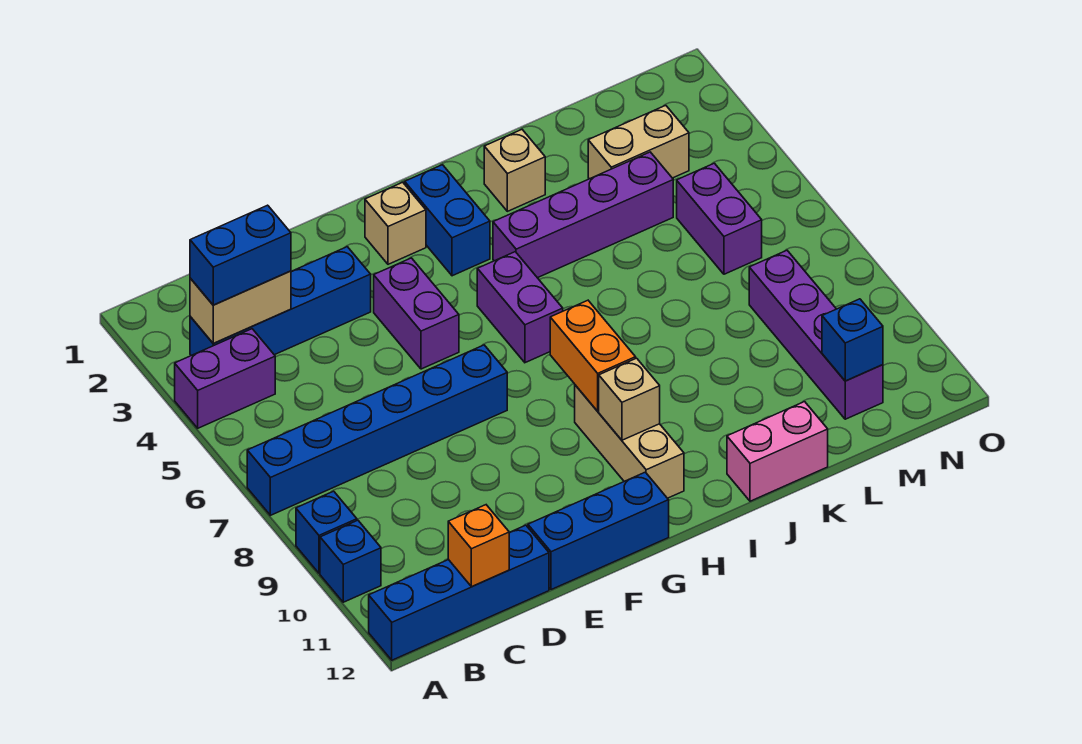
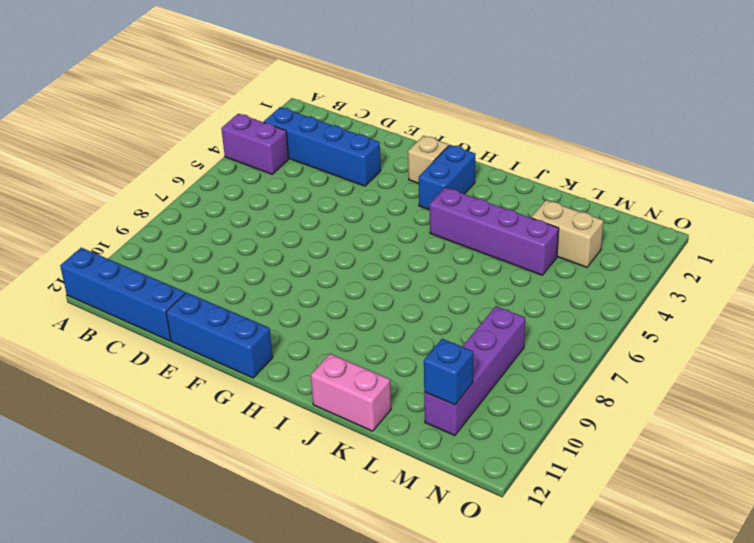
none -> blue 1x6 brick [247,345,507,515]
none -> blue 1x1 brick [296,491,357,573]
none -> blue 1x1 brick [320,520,381,602]

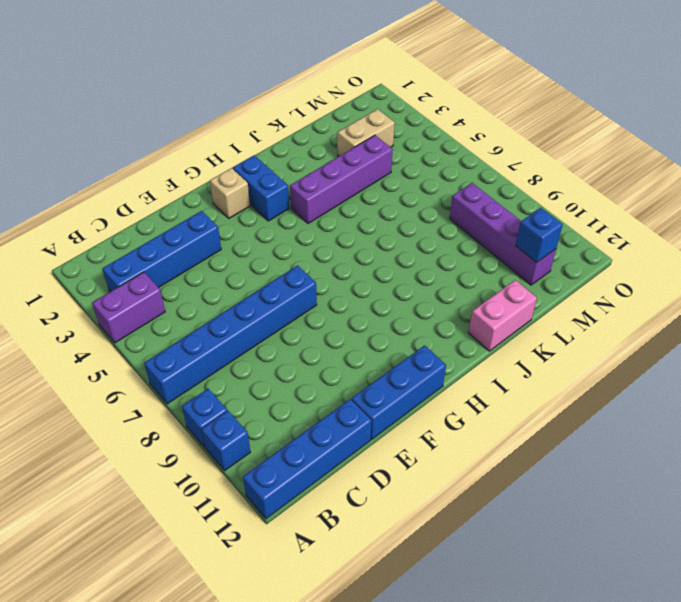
none -> purple 1x2 brick [374,258,459,369]
none -> purple 1x2 brick [477,252,563,363]
none -> tan 1x3 brick [575,385,684,498]

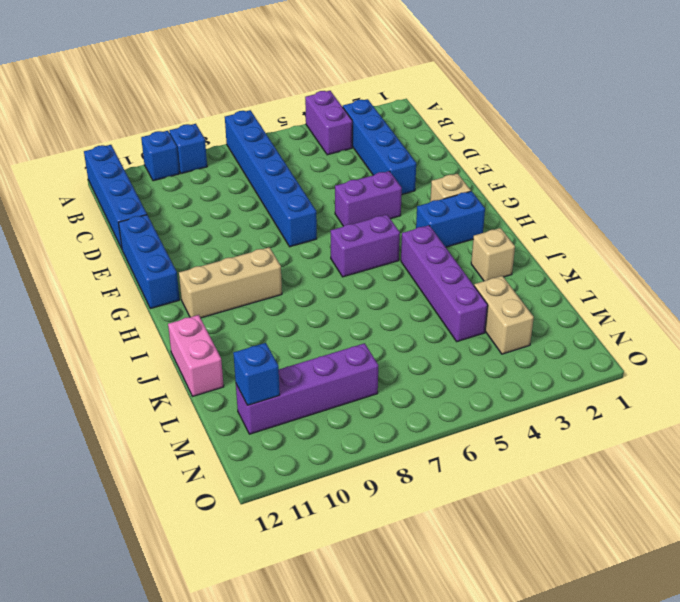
none -> purple 1x2 brick [677,163,762,274]
none -> tan 1x2 brick [190,271,291,343]
none -> orange 1x1 brick [448,505,509,587]

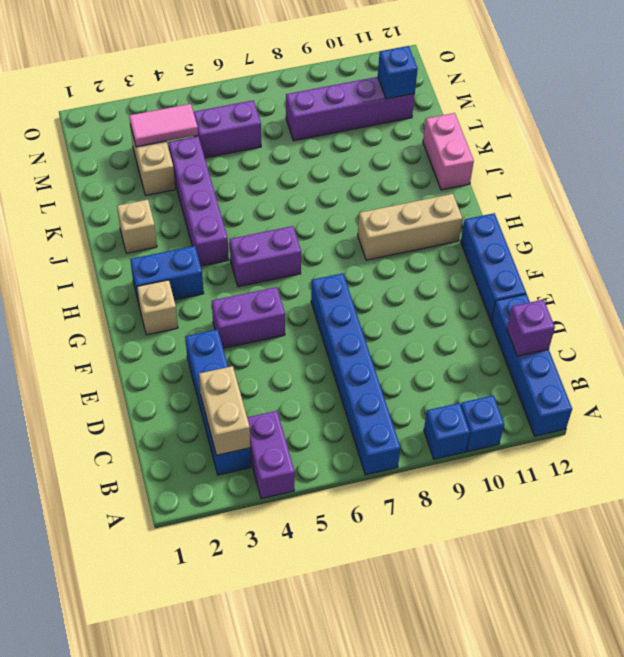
purple 1x1 brick [507,300,555,356] -> orange 1x1 brick [448,505,509,587]
pink 1x2 tile [129,104,198,147] -> none
none -> orange 1x2 brick [550,300,636,411]
none -> tan 1x1 brick [599,358,660,440]
none -> blue 1x2 brick [190,205,291,305]

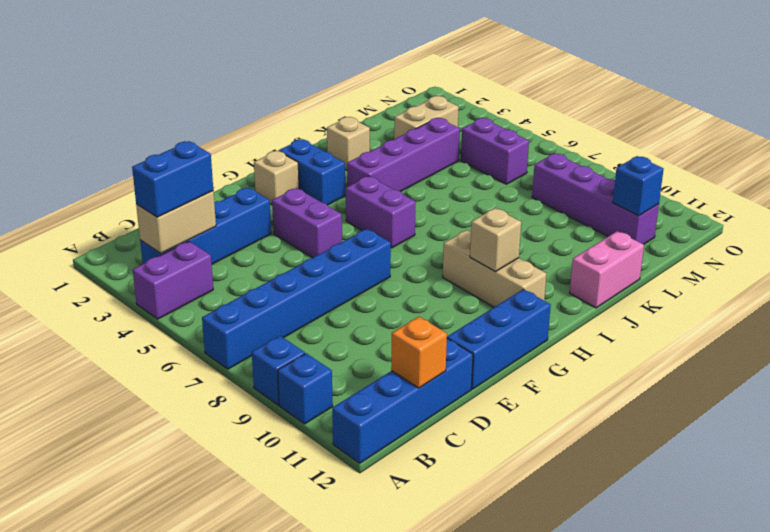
none -> orange 1x2 brick [550,300,636,411]

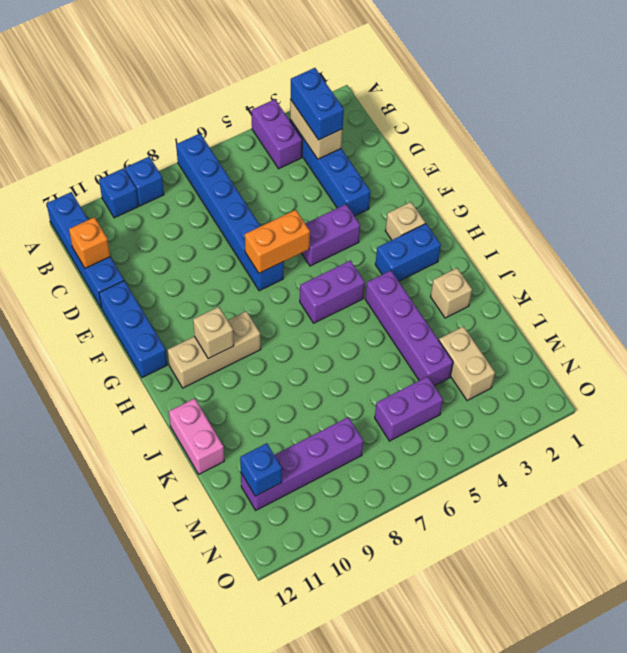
orange 1x2 brick [245,210,310,273] -> orange 1x2 brick moved to [550,300,636,411]

